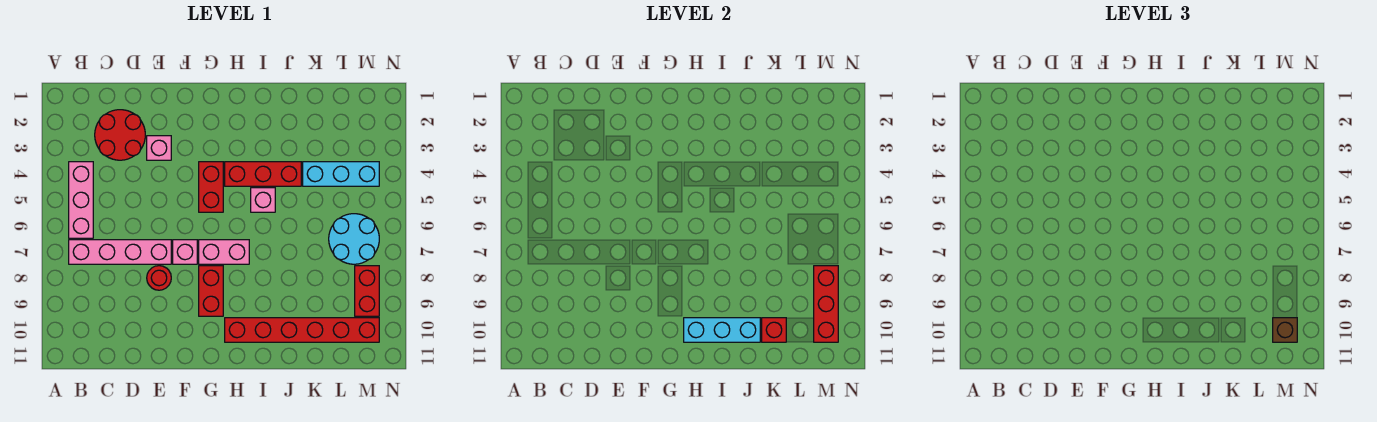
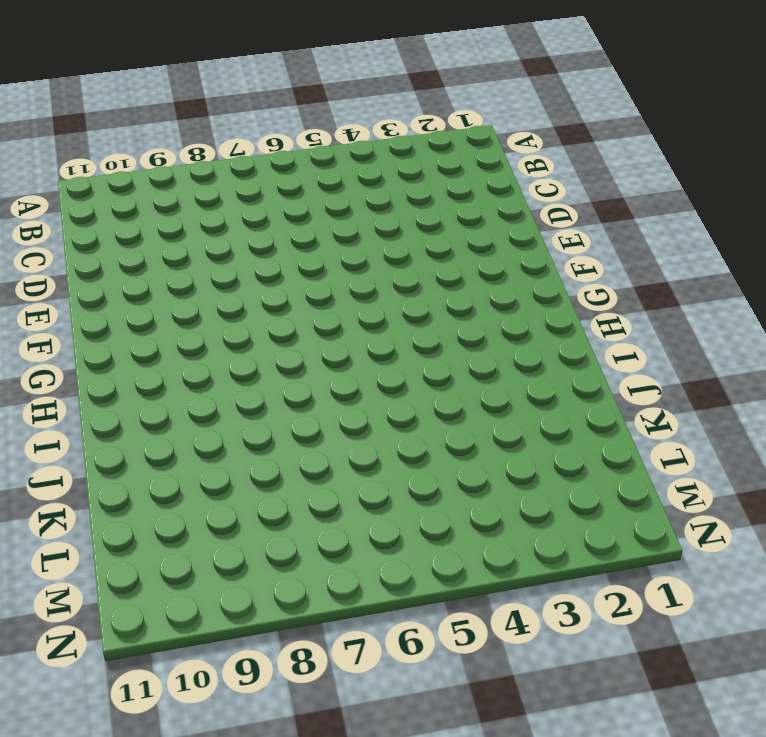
none -> pink 1x3 brick [69,162,93,238]
none -> pink 1x4 brick [69,240,171,264]
none -> red 2x2 round brick [95,110,145,160]

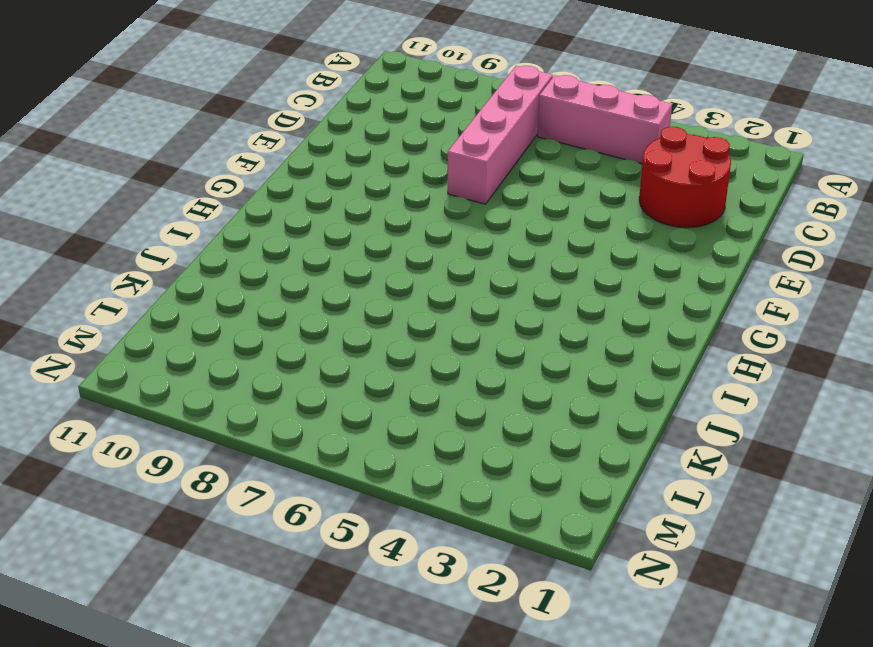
none -> pink 1x1 brick [147,136,171,160]
none -> red 1x1 round brick [147,266,171,290]
none -> pink 1x1 brick [173,240,197,264]

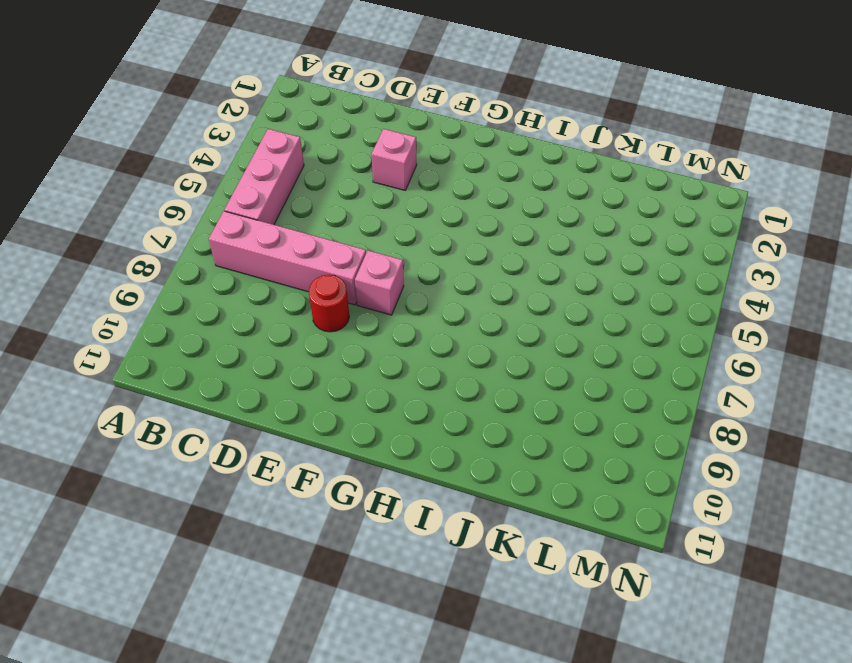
none -> red 2x2 round brick [95,110,145,160]
none -> red 1x2 brick [199,162,223,212]
none -> pink 1x2 brick [199,240,249,264]

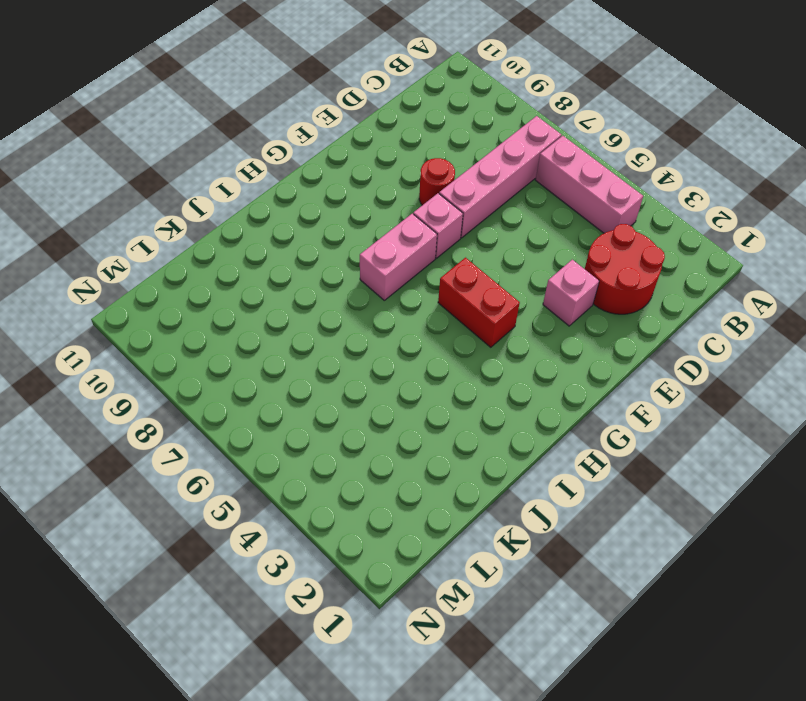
none -> red 1x2 brick [199,266,223,316]
none -> red 1x3 brick [225,162,301,186]
none -> red 1x6 brick [225,318,379,342]

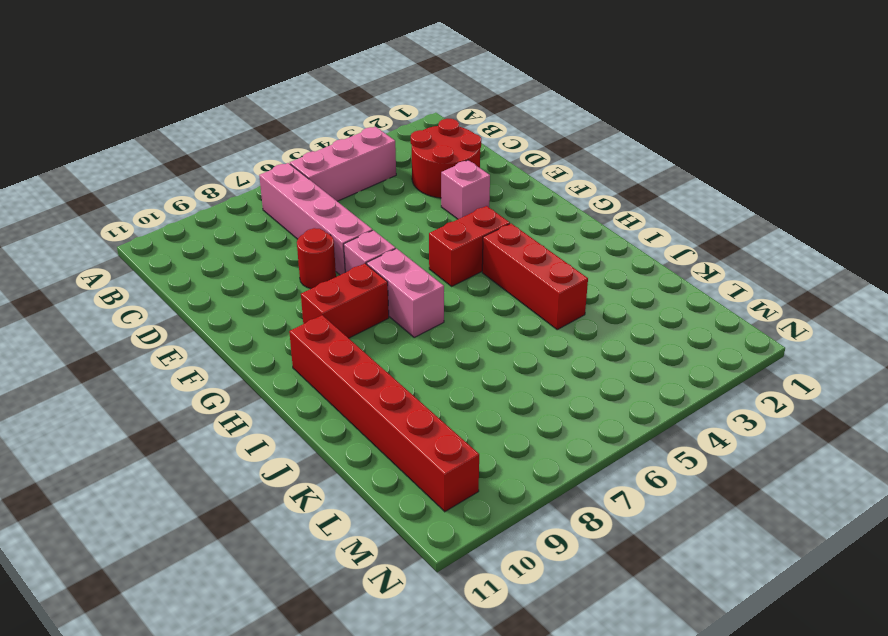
none -> pink 1x1 brick [251,188,275,212]
none -> cyan 1x3 brick [303,162,379,186]
none -> cyan 2x2 round brick [329,214,379,264]

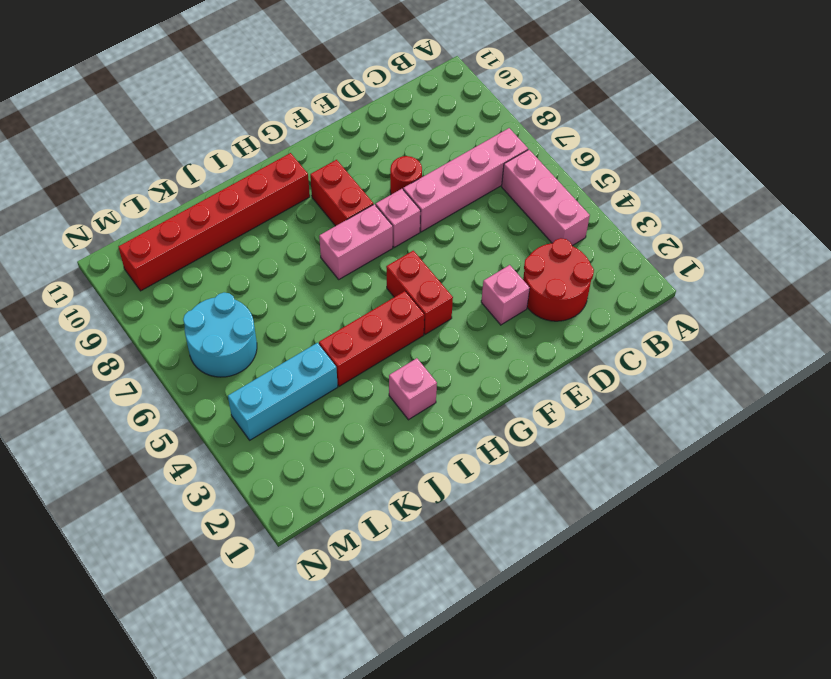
pink 1x1 brick [389,358,437,420] -> pink 1x1 brick moved to [251,188,275,212]
none -> red 1x2 brick [355,266,379,316]
none -> cyan 1x3 brick [684,318,760,342]
none -> red 1x1 brick [762,318,786,342]

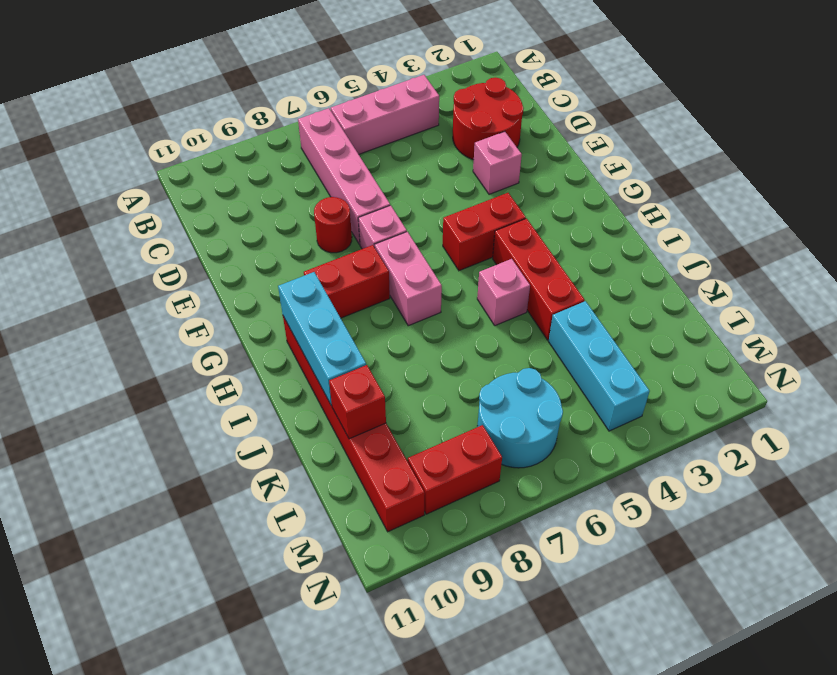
none -> red 1x3 brick [814,266,838,342]
none -> brown 1x1 brick [1273,318,1297,342]

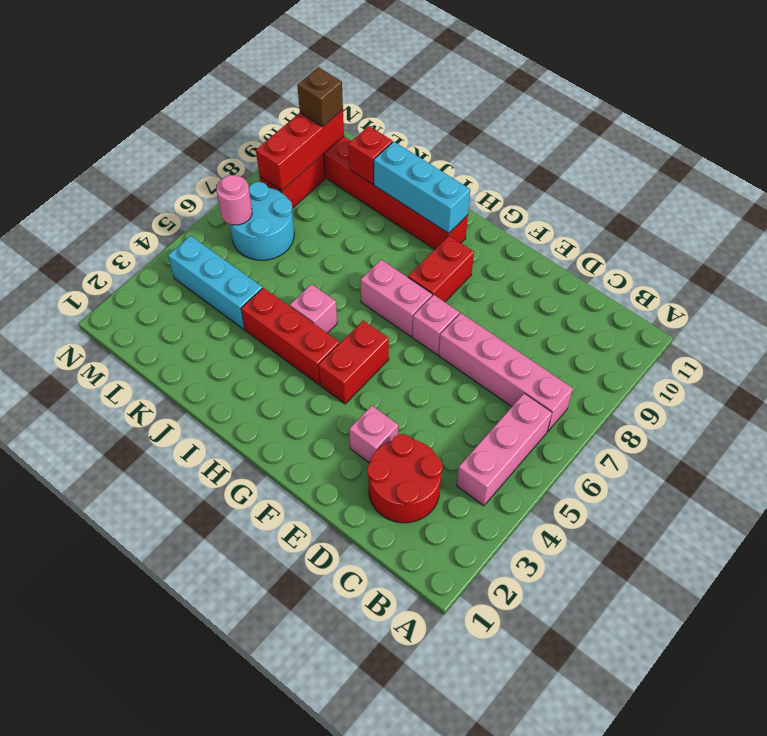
pink 1x1 round brick [217,175,252,225] -> none
none -> red 1x1 round brick [147,266,171,290]

